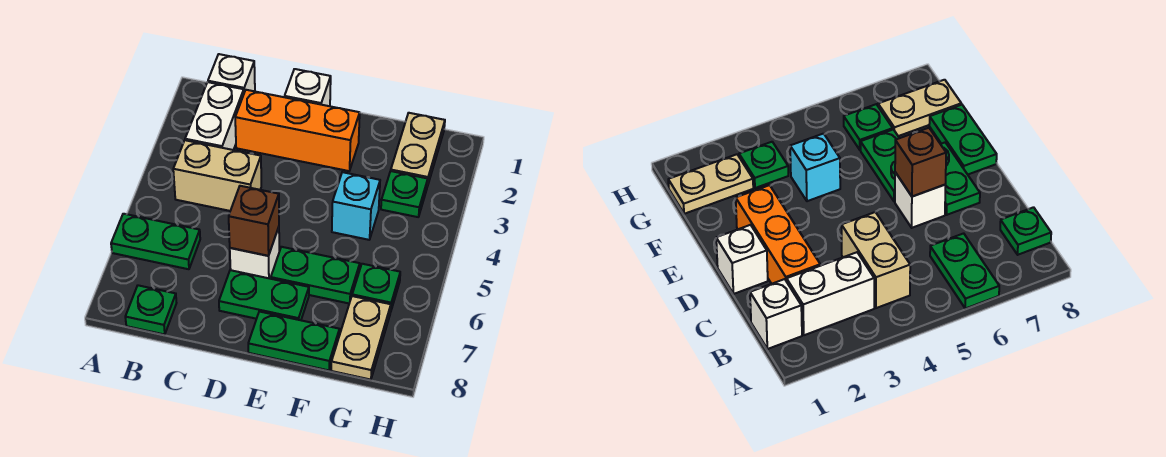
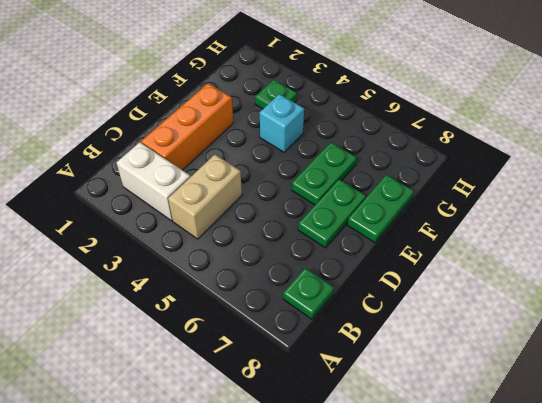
none -> green 1x2 plate [111,214,200,269]
none -> white 1x1 brick [208,54,255,92]
none -> white 1x1 brick [285,69,331,106]

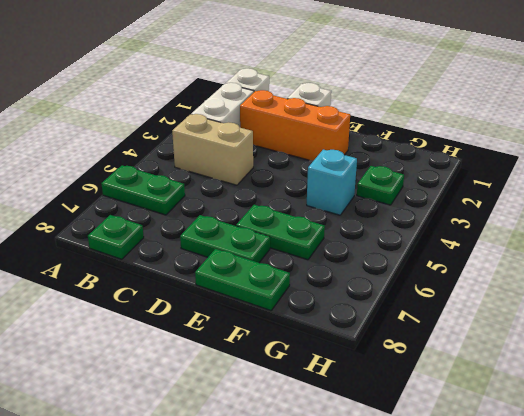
none -> white 1x1 brick [230,227,279,279]
none -> tan 1x2 plate [391,113,445,186]
none -> green 1x1 plate [352,264,400,312]

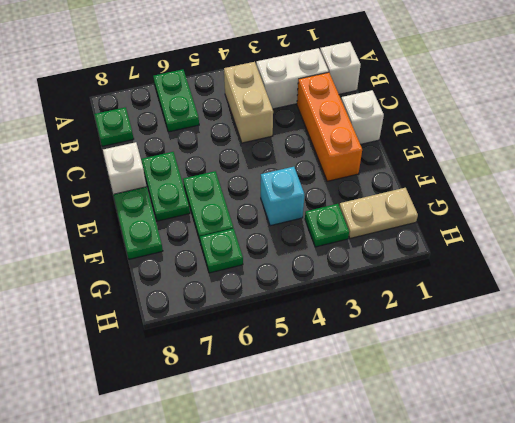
white 1x1 brick [103,142,147,194] -> white 1x1 brick moved to [230,227,279,279]
none -> tan 1x2 plate [331,296,391,380]
none -> brown 1x1 brick [229,186,279,256]

